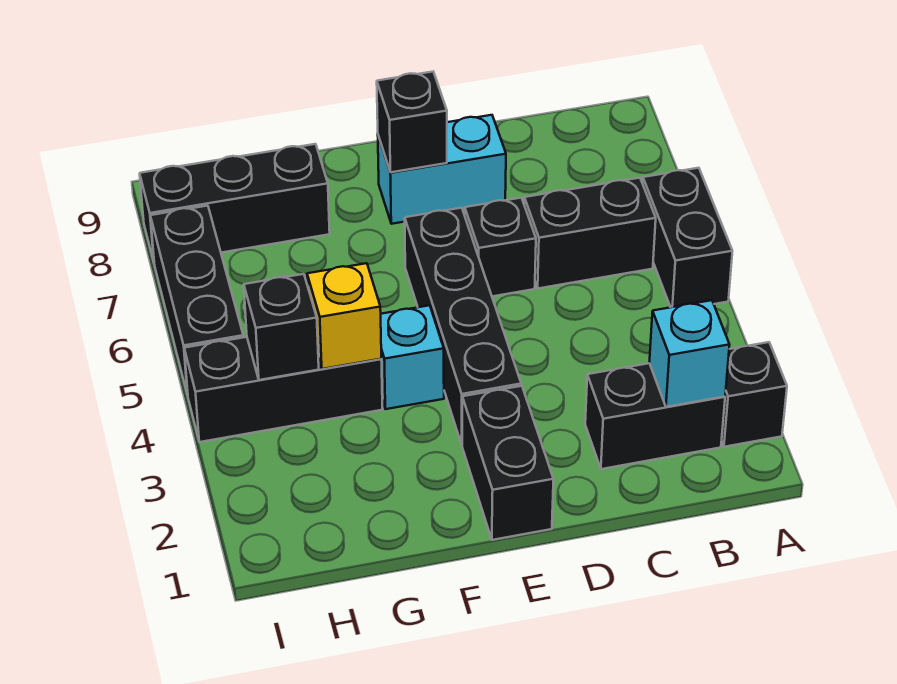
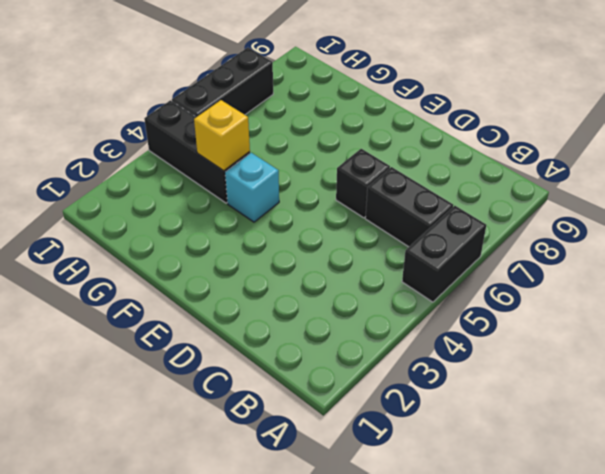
none -> black 1x1 brick [722,342,787,447]
none -> black 1x2 brick [585,363,725,469]
none -> cyan 1x2 brick [378,115,506,224]

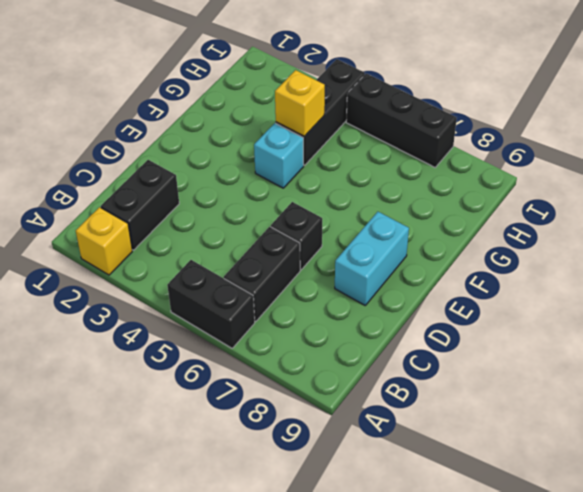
yellow 1x1 brick [76,207,132,275] -> black 1x1 brick [722,342,787,447]
none -> black 1x2 brick [462,386,553,540]
none -> black 1x4 brick [405,208,521,444]
none -> black 1x3 brick [140,144,330,262]

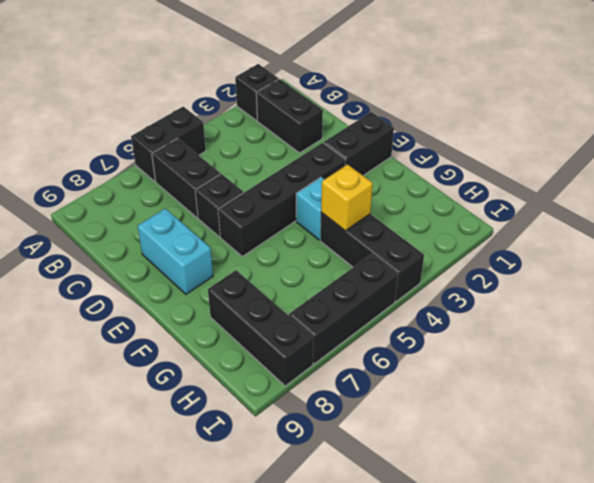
none -> cyan 1x1 brick [649,300,730,407]
none -> black 1x1 brick [377,72,447,172]
none -> black 1x1 brick [244,274,319,380]

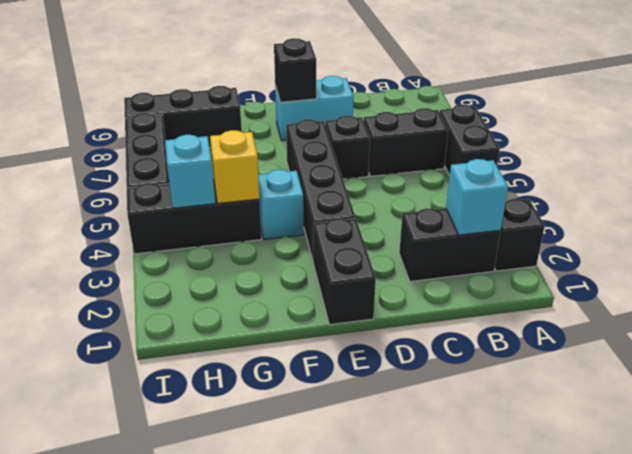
cyan 1x1 brick [165,135,215,208] -> black 1x1 brick [244,274,319,380]

